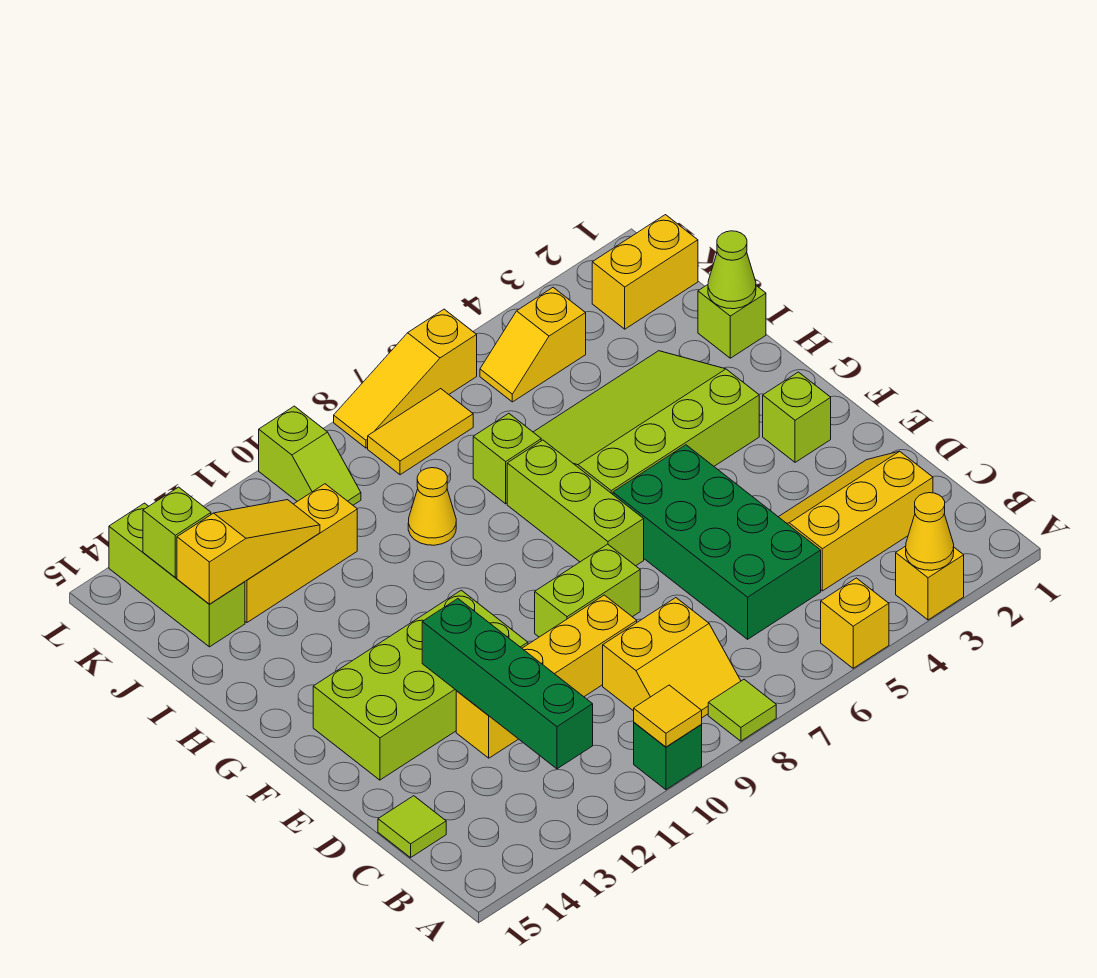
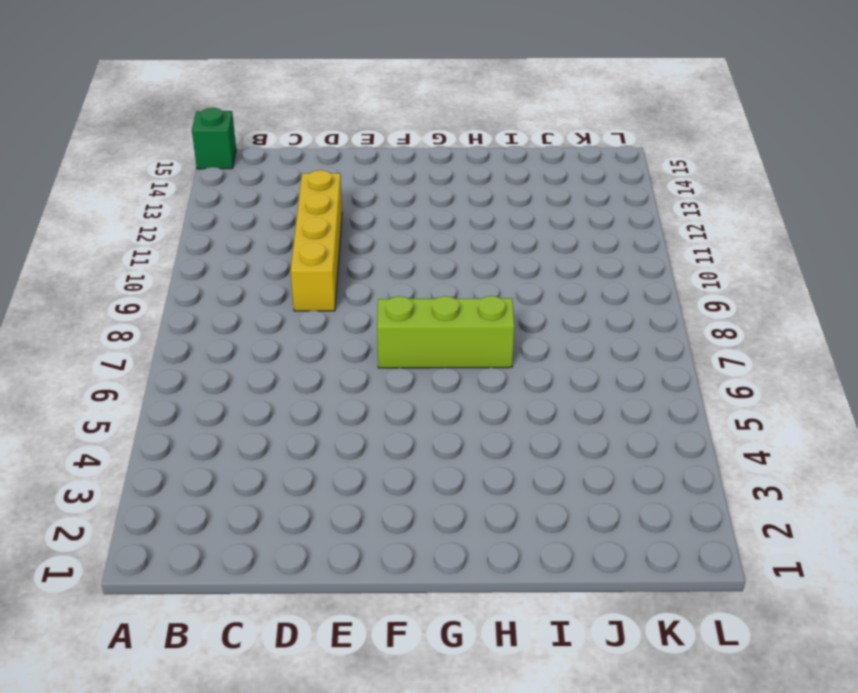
green 1x1 brick [192,108,236,169] -> green 1x1 brick moved to [634,723,702,790]
none -> yellow 1x1 brick [896,546,964,620]
none -> yellow 1x1 brick [821,578,889,668]
none -> lime 1x1 tile [708,680,776,741]
none -> yellow 2x2 slope [603,598,741,718]

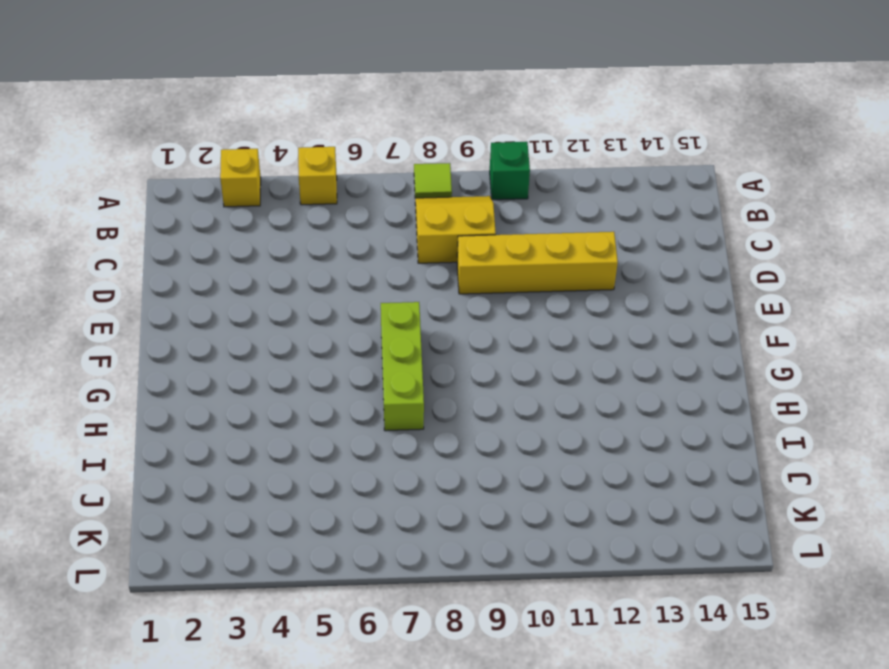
none -> yellow 2x3 slope [779,451,933,591]
none -> green 2x4 brick [613,445,821,639]
none -> lime 1x1 tile [378,796,446,858]
none -> lime 1x2 brick [535,544,640,637]

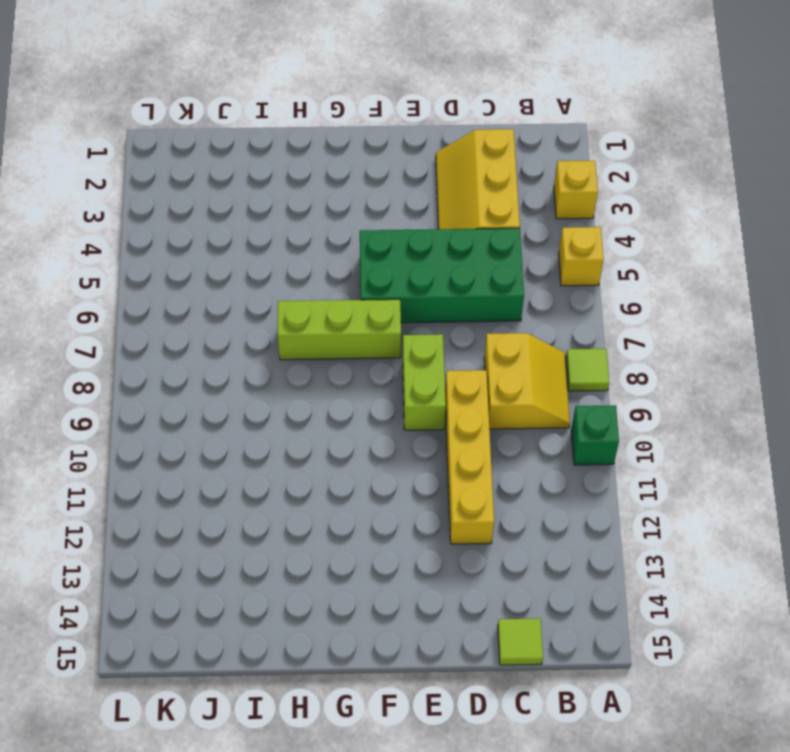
none -> lime 2x4 brick [313,590,528,780]
none -> lime 1x1 brick [763,372,831,462]
none -> lime 3x4 slope [534,351,759,494]
none -> lime 1x1 brick [698,285,766,358]

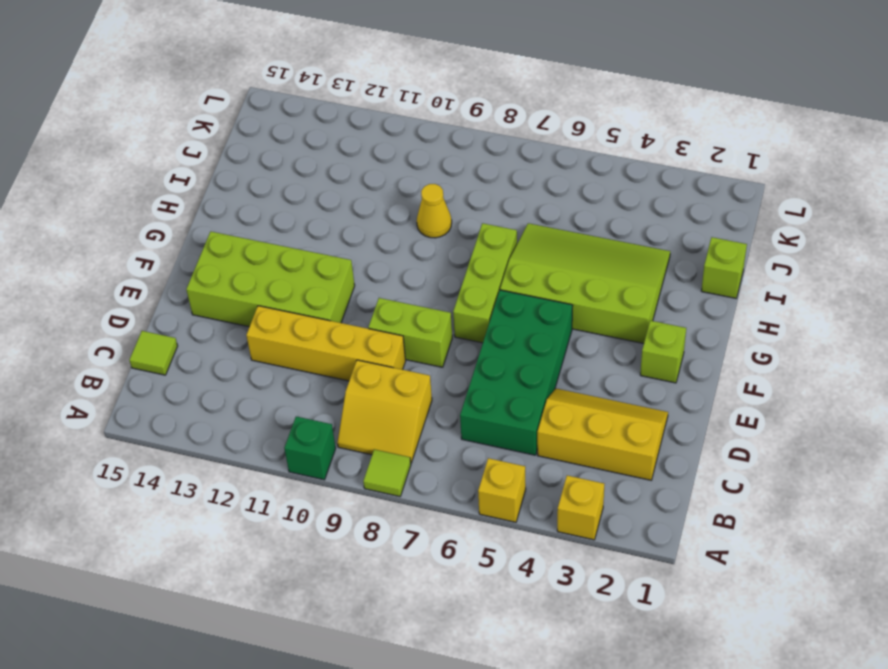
none -> lime 1x1 brick [473,414,541,504]
none -> yellow 1x3 brick [245,484,357,622]
none -> lime 1x3 brick [109,503,245,647]
none -> yellow 1x2 brick [592,215,698,329]

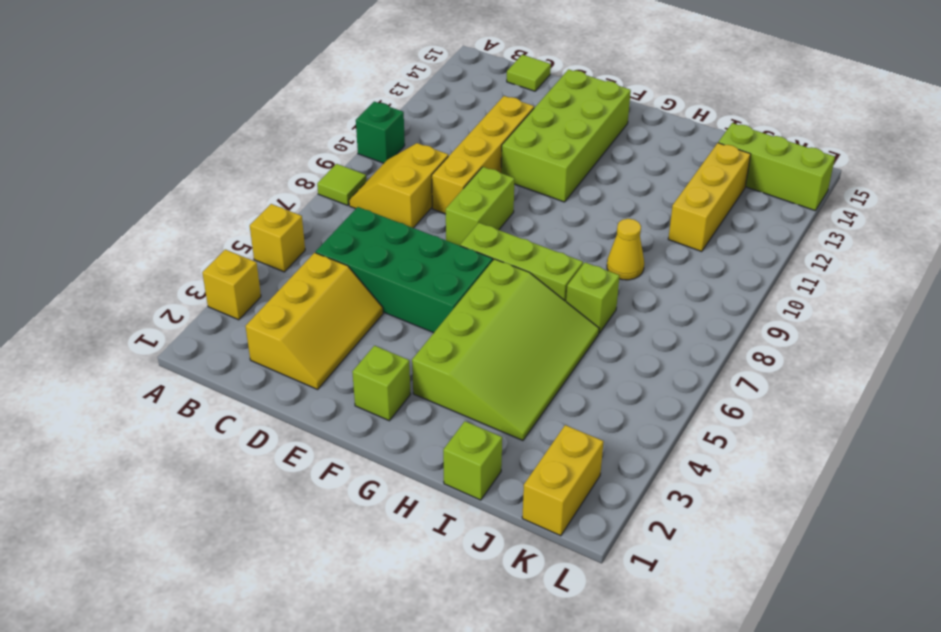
none -> yellow 1x2 slope [480,288,586,402]
none -> yellow 1x2 tile [368,389,473,475]
none -> lime 1x2 slope [259,406,361,505]
none -> yellow 1x3 slope [334,309,477,448]

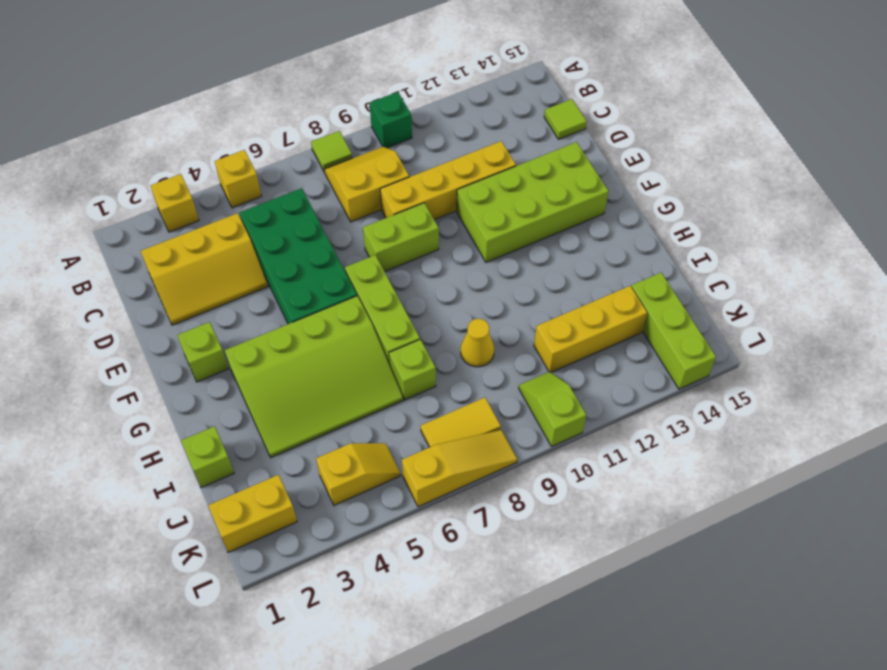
none -> yellow 1x1 cone [906,493,954,570]
none -> yellow 1x1 tile [634,685,702,747]
none -> green 1x4 brick [422,599,593,769]
none -> lime 1x1 cone [708,231,756,309]

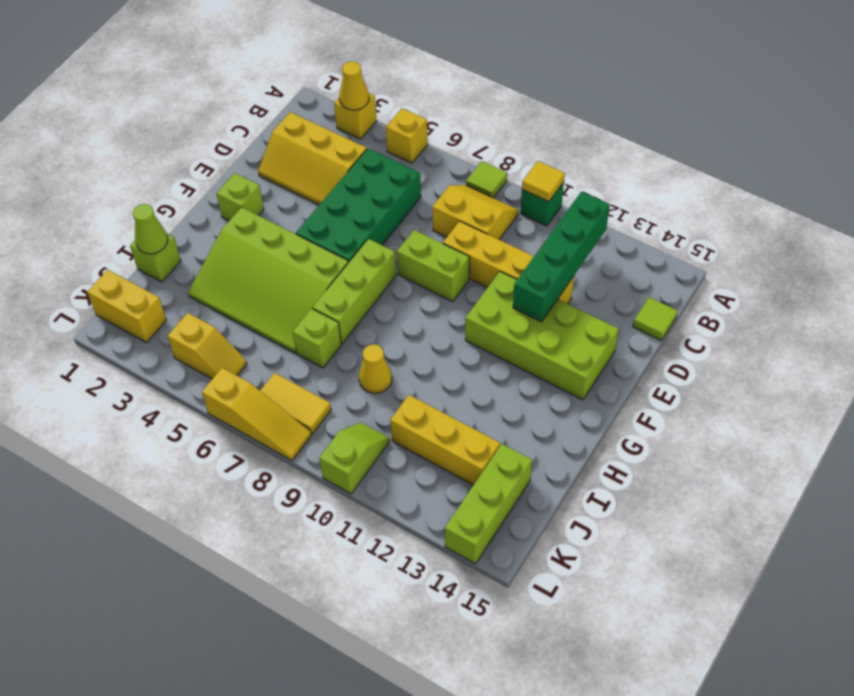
none -> yellow 1x3 slope [177,500,320,604]
none -> lime 1x1 brick [143,487,211,577]

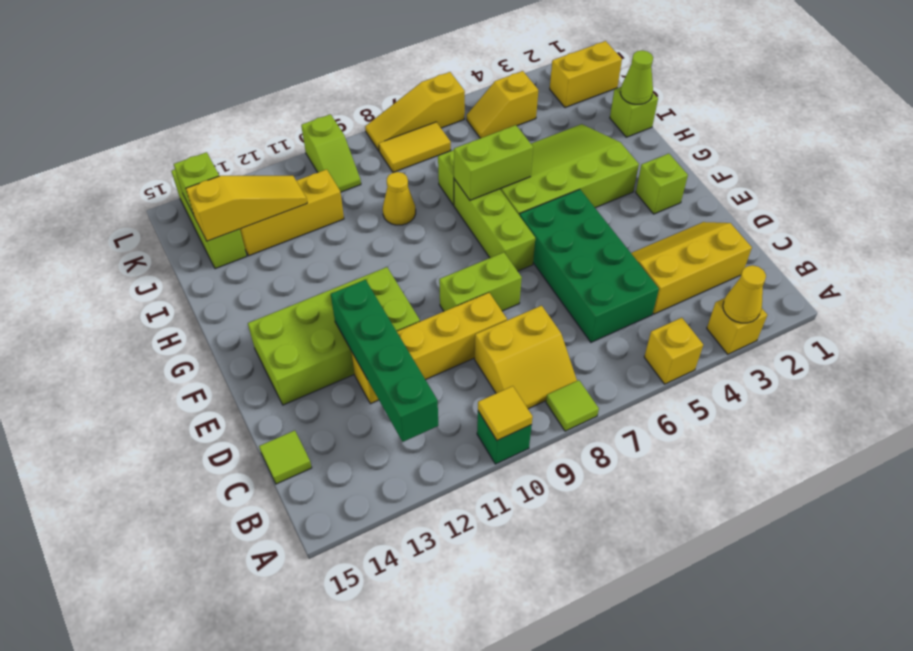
lime 1x2 brick [454,125,533,200] -> none

